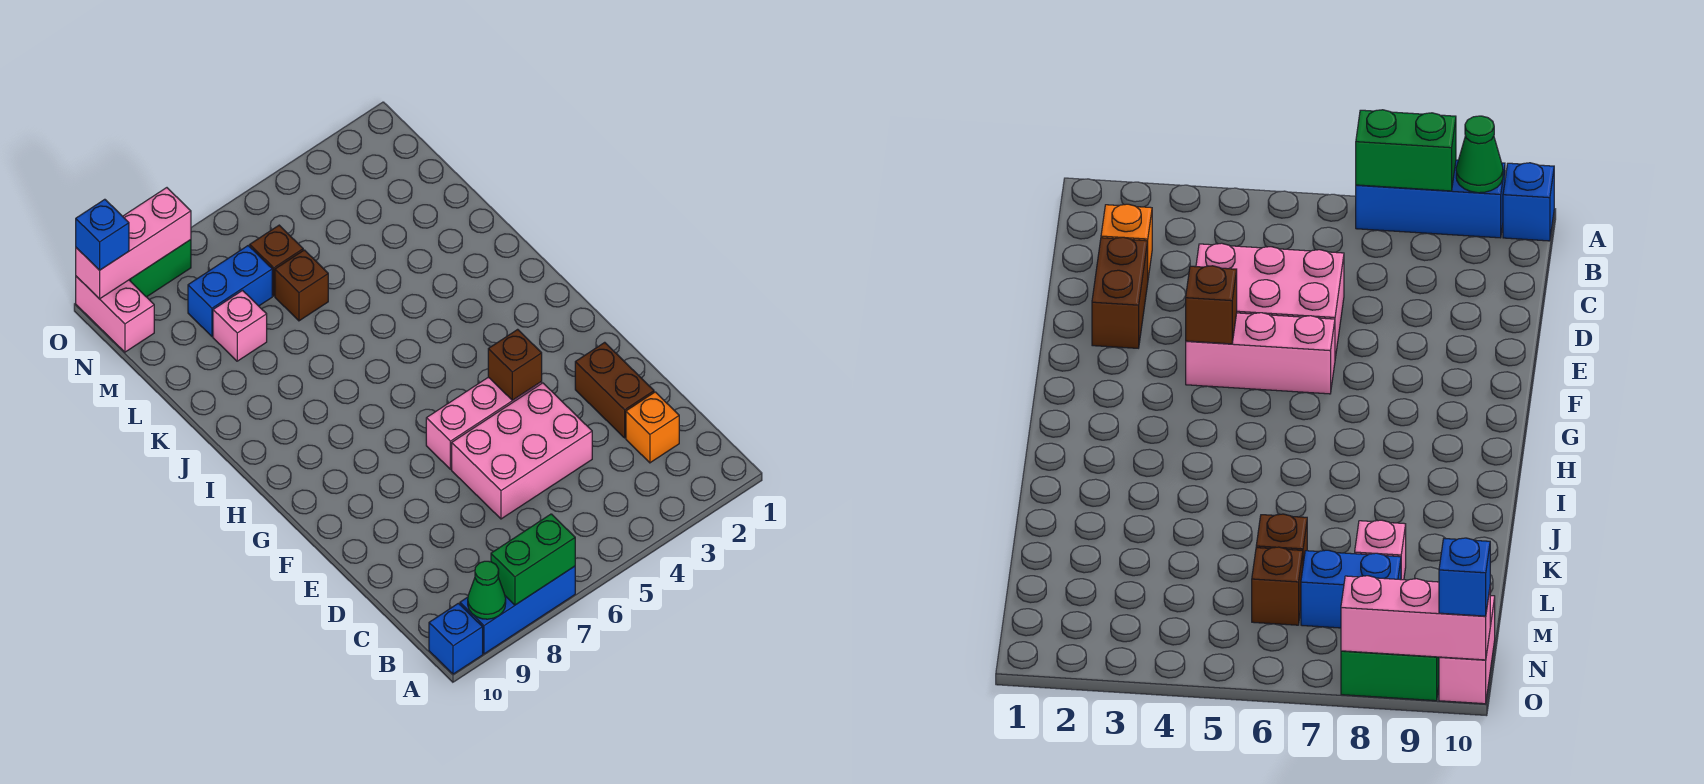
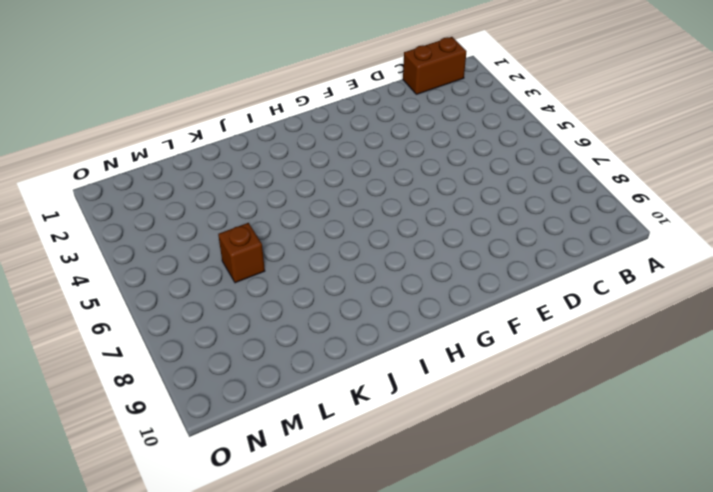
brown 1x2 brick [403,37,467,94] -> brown 1x2 brick moved to [575,342,654,438]
none -> blue 1x3 brick [460,566,575,654]
none -> blue 1x1 brick [429,603,483,674]
none -> orange 1x1 brick [626,392,679,463]

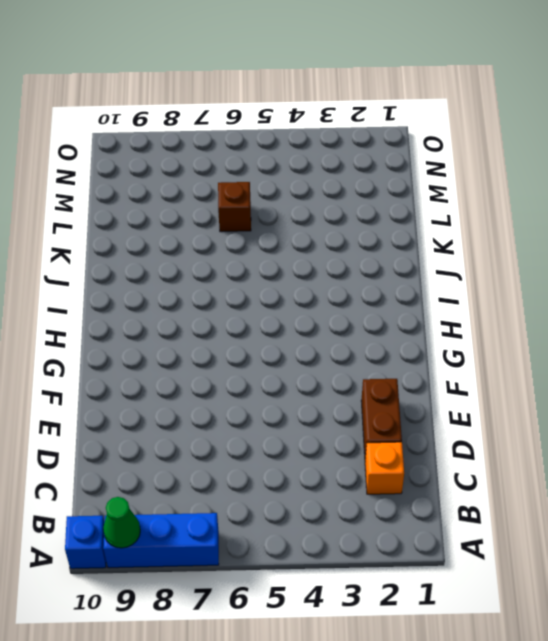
none -> pink 2x3 brick [452,383,592,519]
none -> pink 1x3 brick [426,377,542,469]
none -> pink 1x1 brick [213,291,267,361]

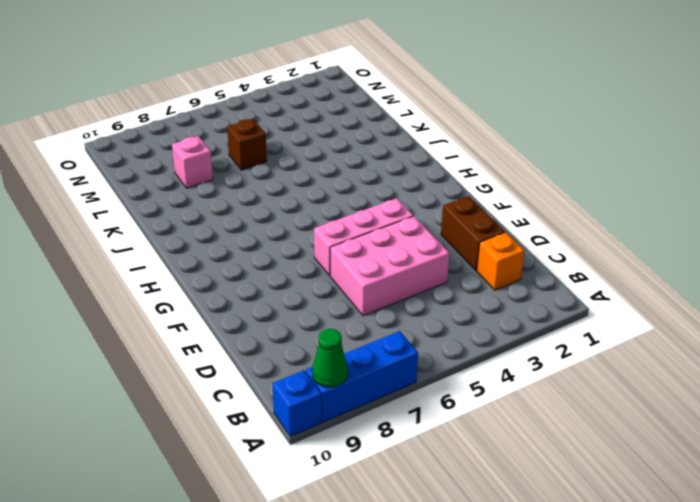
none -> brown 1x1 brick [250,225,303,296]
none -> blue 1x2 brick [188,246,272,336]
none -> pink 1x2 brick [76,276,154,352]

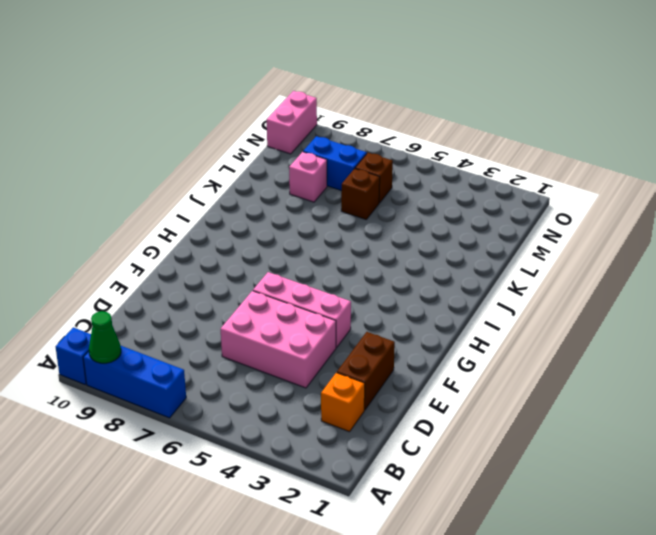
none -> green 1x2 brick [129,240,191,297]
none -> green 1x2 brick [491,514,575,605]
none -> brown 1x1 brick [488,329,542,400]

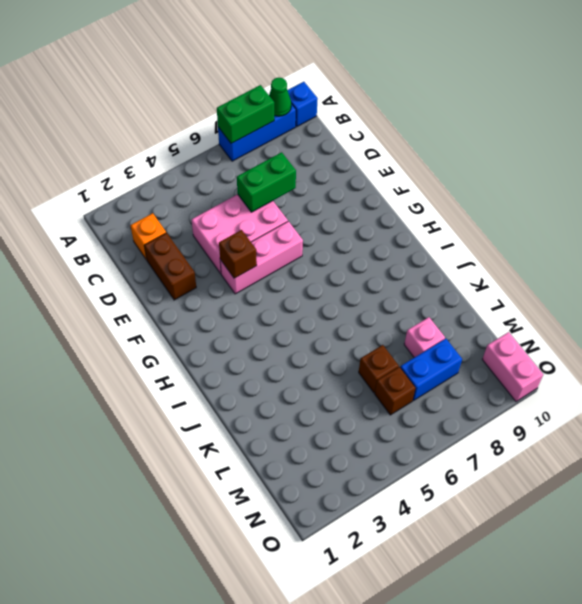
green 1x2 brick [237,152,296,212] -> green 1x2 brick moved to [129,240,191,297]
none -> pink 1x3 brick [76,188,191,299]
none -> blue 1x1 brick [76,199,129,270]

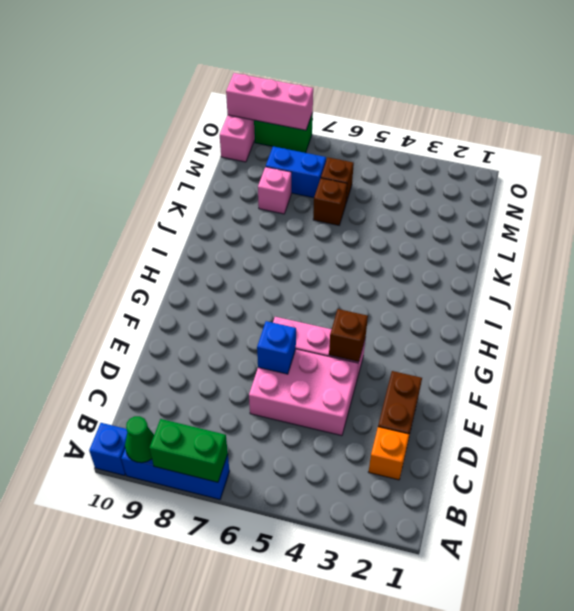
blue 1x1 brick [257,321,296,374] -> blue 1x1 brick moved to [76,199,129,270]

